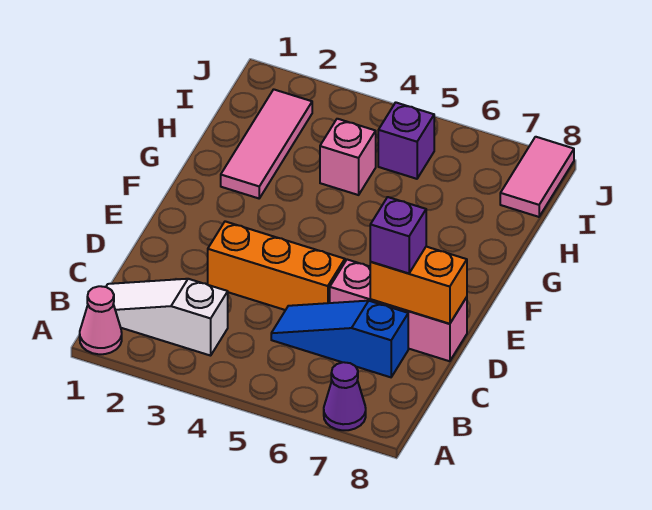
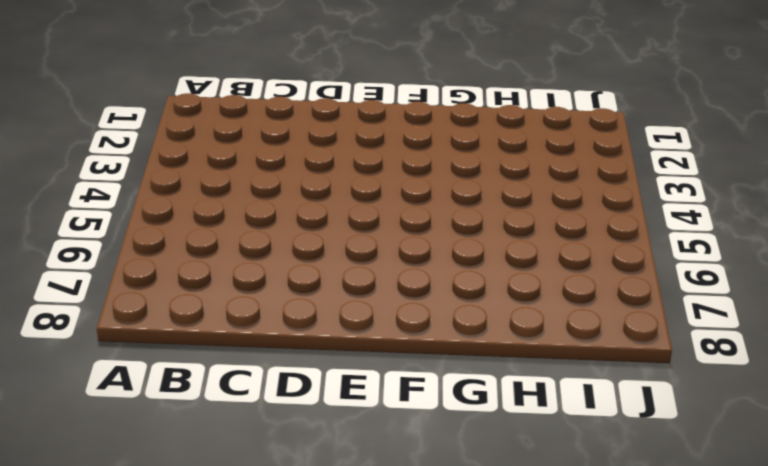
none -> pink 1x1 cone [80,286,122,354]
none -> purple 1x1 cone [324,362,366,430]
none -> white 1x3 slope [106,279,228,356]

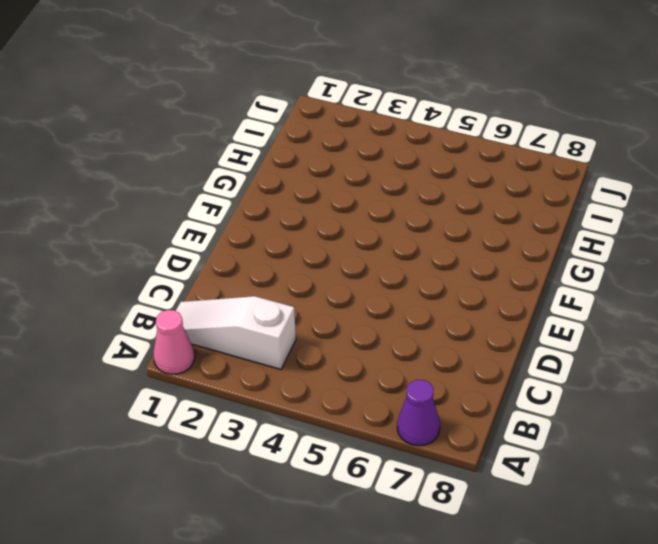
none -> blue 1x3 slope [271,301,408,377]
none -> orange 1x3 brick [208,221,345,310]
none -> pink 1x3 brick [330,260,467,361]

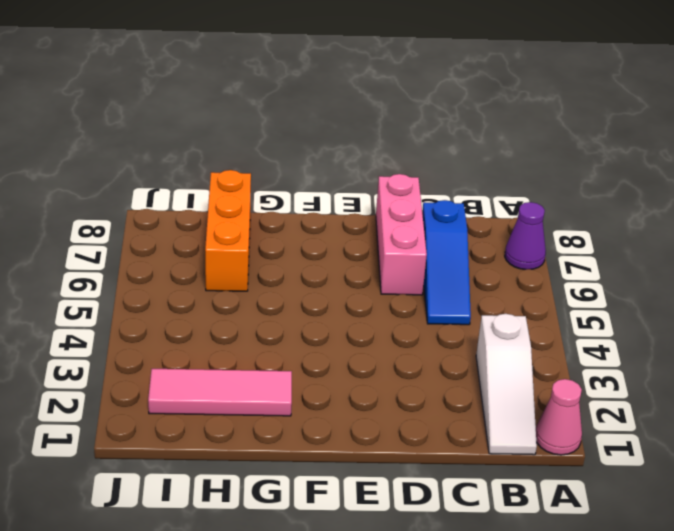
orange 1x3 brick [205,170,251,291] -> orange 1x3 brick moved to [208,221,345,310]
none -> pink 1x1 brick [320,119,376,195]
none -> purple 1x1 brick [378,102,434,179]
none -> pink 1x2 tile [500,137,574,217]

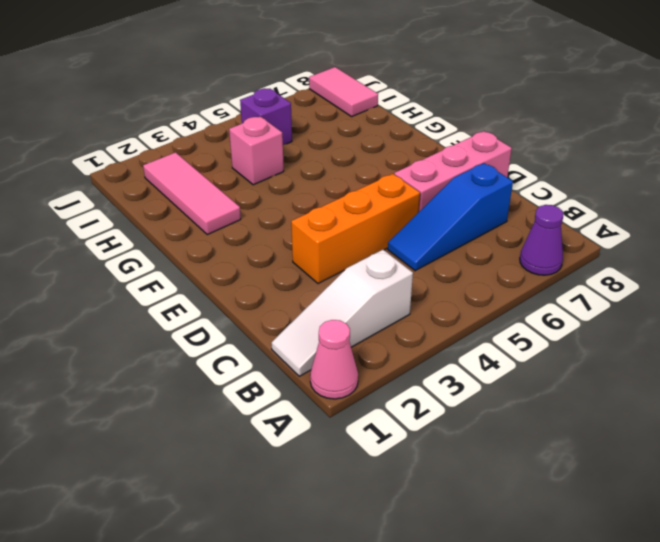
none -> orange 1x2 brick [370,247,467,324]
none -> purple 1x1 brick [370,197,426,274]

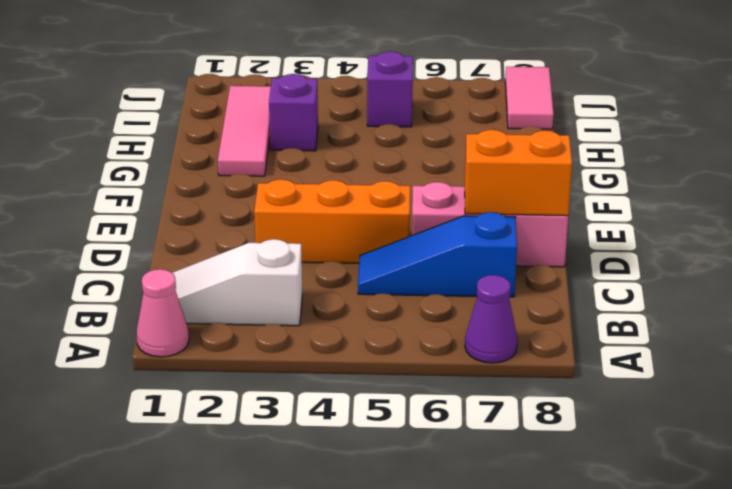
purple 1x1 brick [269,74,318,151] -> purple 1x1 brick moved to [370,197,426,274]
none -> pink 1x1 brick [320,119,376,195]

